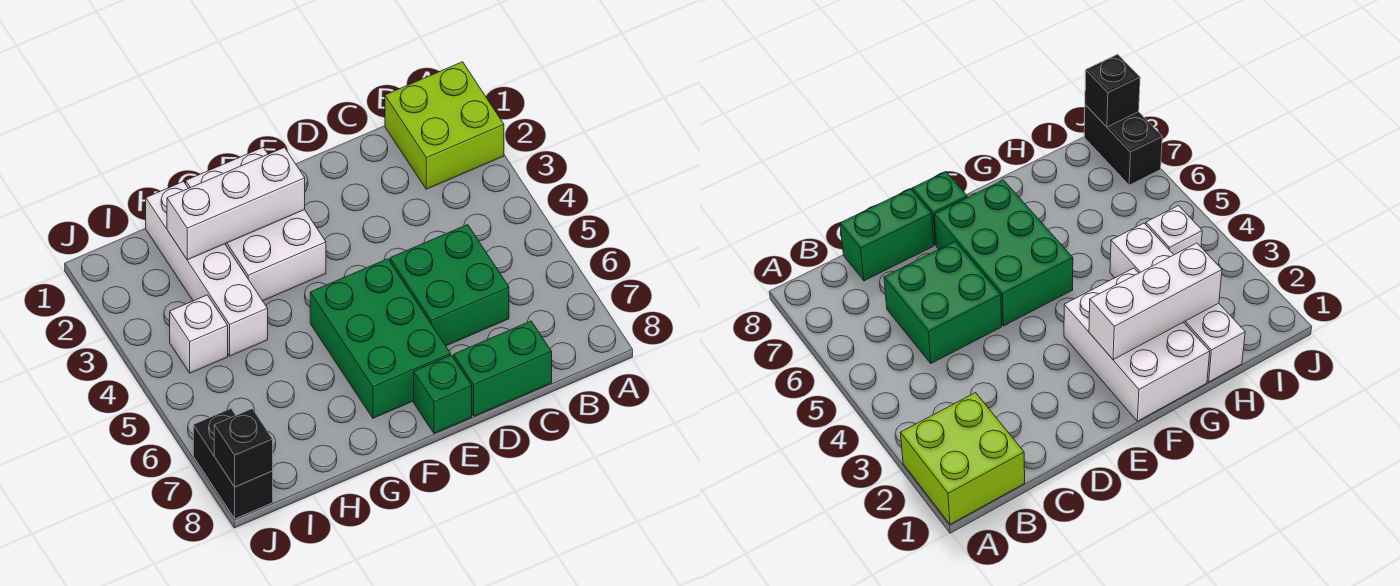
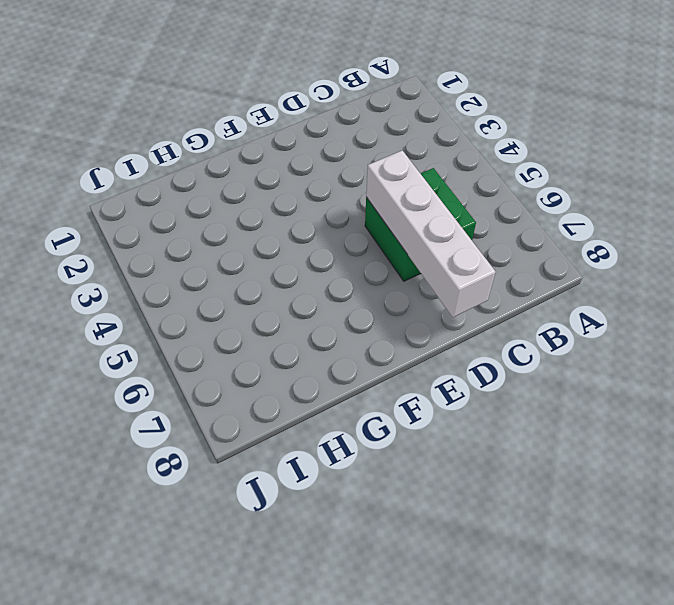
white 1x4 brick [366,150,496,317] -> white 1x4 brick moved to [146,181,268,356]
none -> lime 2x2 brick [385,62,504,189]
none -> green 1x2 brick [454,321,552,416]

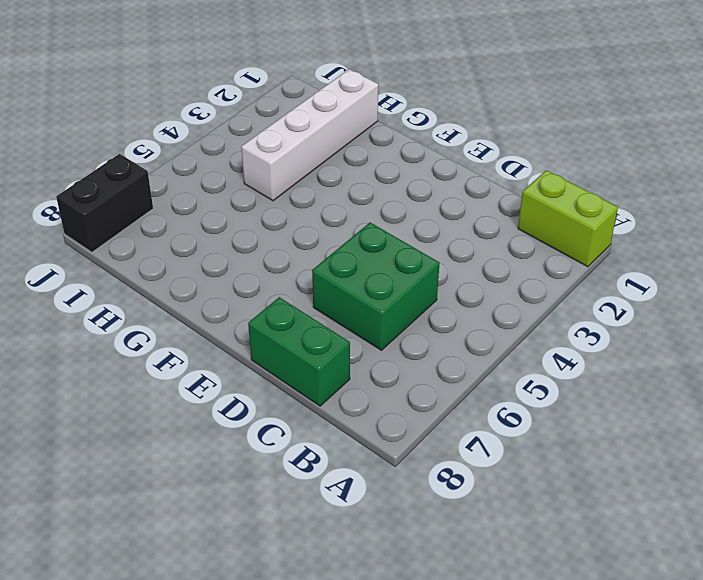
lime 1x2 brick [518,170,618,267] -> lime 2x2 brick [385,62,504,189]
none -> green 2x3 brick [310,259,451,418]
none -> green 1x1 brick [414,355,472,433]

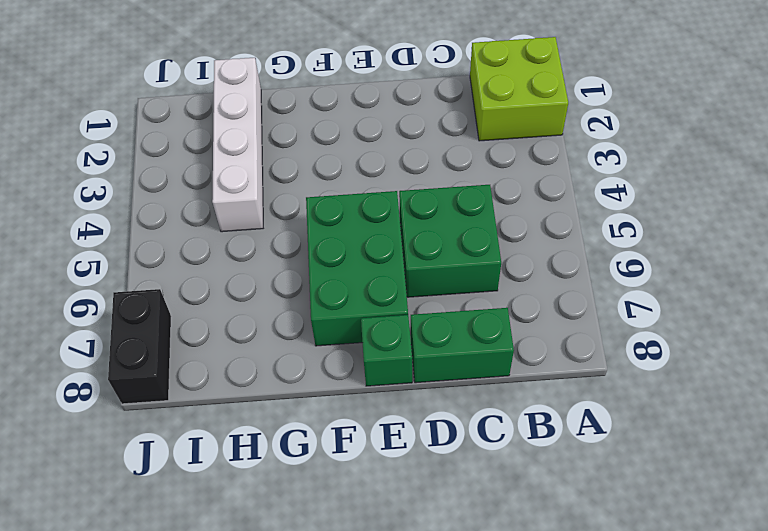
none -> white 2x3 brick [186,147,326,301]
none -> white 1x1 brick [170,295,228,373]

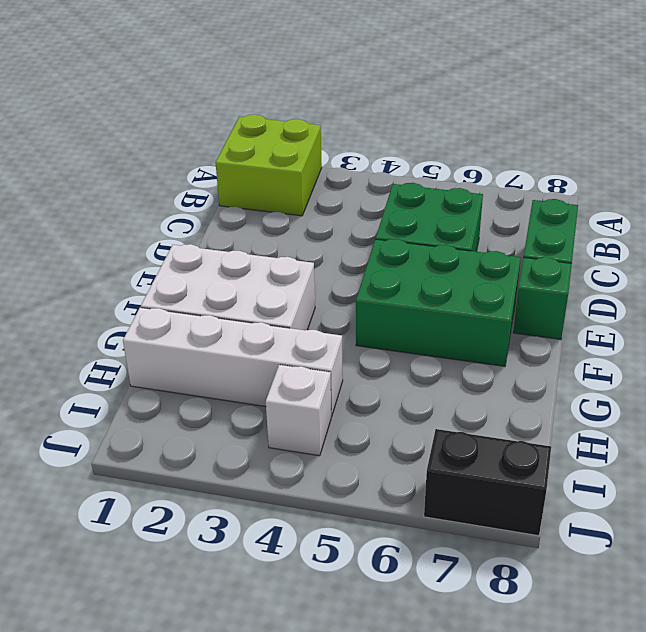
none -> white 1x3 brick [167,147,305,260]
none -> black 1x1 brick [214,409,273,487]

